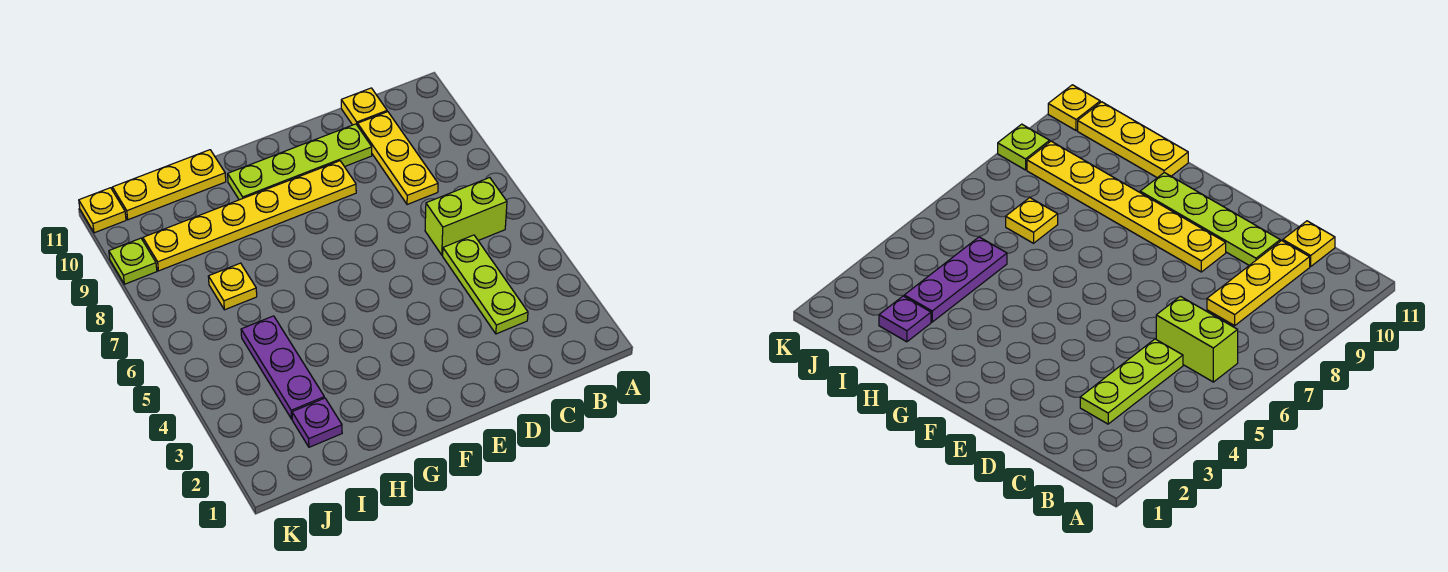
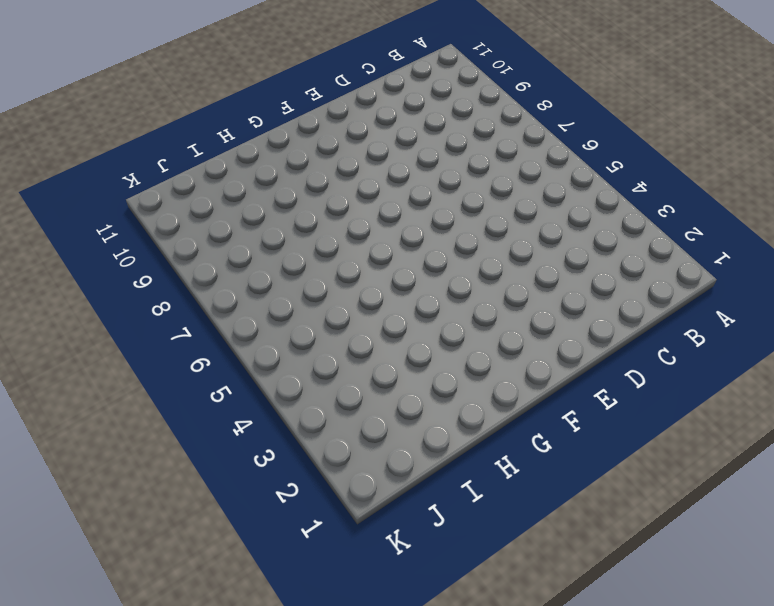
none -> lime 1x2 brick [425,178,507,255]
none -> lime 1x3 plate [443,235,528,334]
none -> yellow 1x3 plate [358,112,438,205]

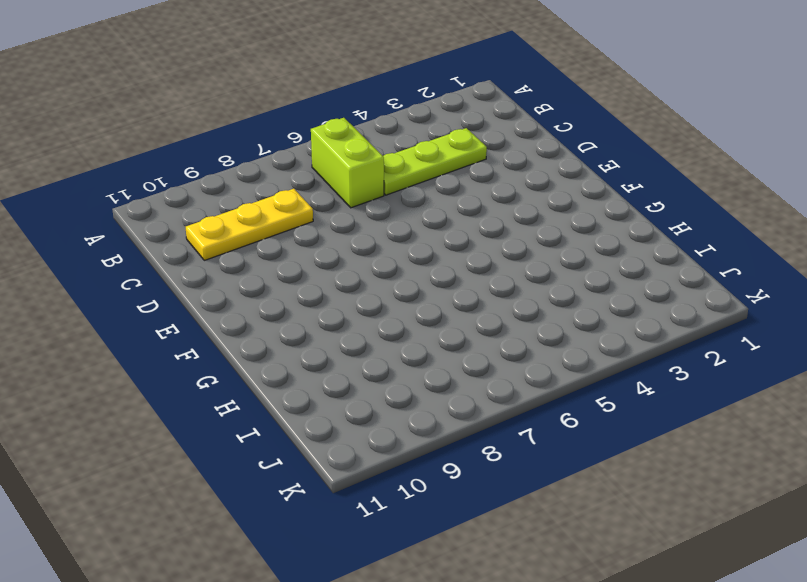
none -> yellow 1x1 plate [341,88,387,126]
none -> lime 1x4 plate [228,124,372,200]
none -> yellow 1x6 plate [143,161,356,271]

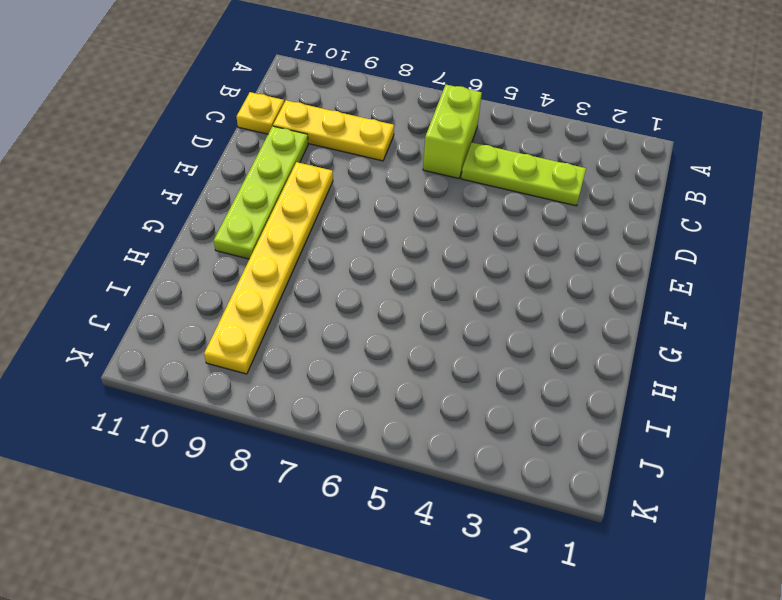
none -> yellow 1x3 plate [112,150,226,220]
none -> purple 1x1 plate [292,398,342,447]
none -> purple 1x3 plate [241,316,324,419]

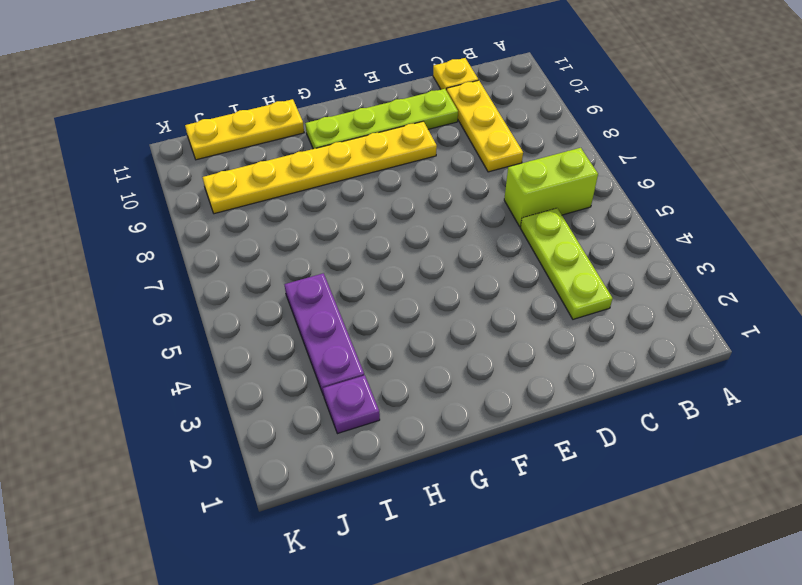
none -> yellow 1x1 plate [208,263,257,310]
none -> lime 1x1 plate [109,238,157,284]
none -> yellow 1x1 plate [79,188,126,233]

